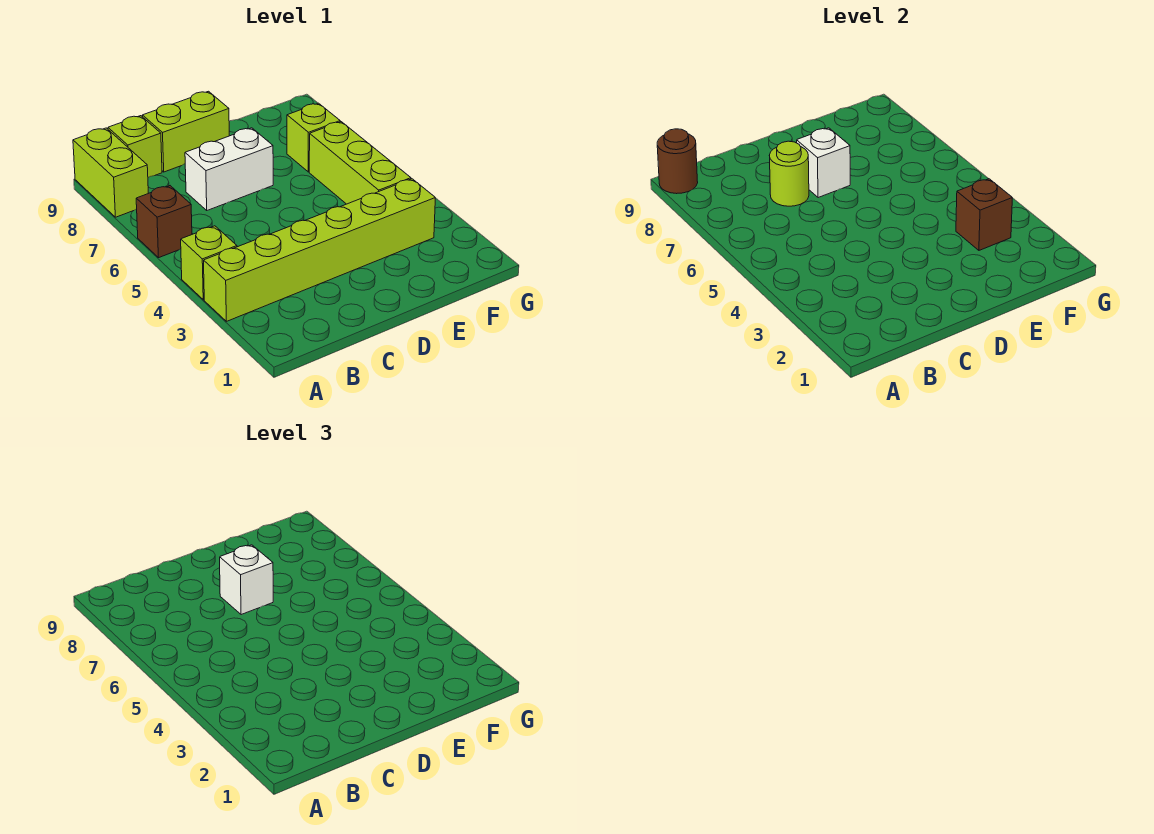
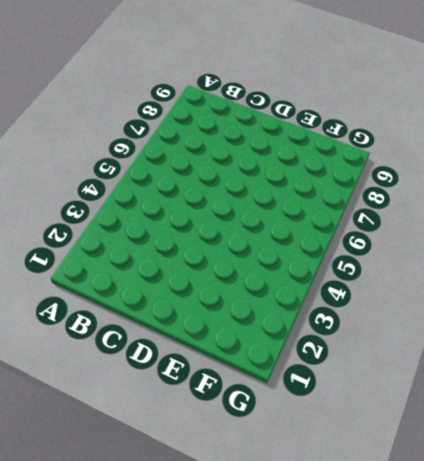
none -> lime 1x6 brick [204,179,435,321]
none -> lime 1x1 brick [181,226,237,300]
none -> brown 1x1 brick [136,186,192,258]

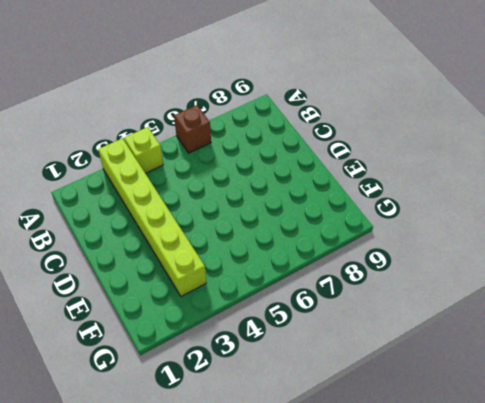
none -> lime 1x2 brick [73,128,148,217]
none -> lime 1x1 brick [108,116,162,178]
none -> white 1x2 brick [185,128,273,210]

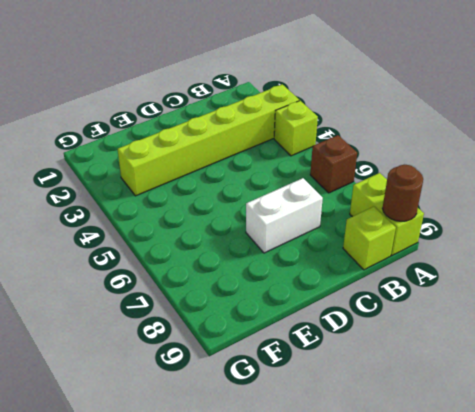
none -> lime 1x2 brick [142,91,229,172]
none -> lime 1x3 brick [309,122,411,204]
none -> lime 1x1 brick [287,103,340,172]

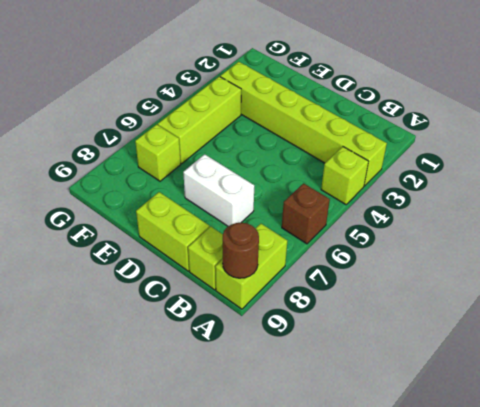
none -> lime 1x1 round brick [769,141,809,206]
none -> white 1x1 brick [797,128,850,198]
none -> brown 1x1 brick [956,179,1012,250]

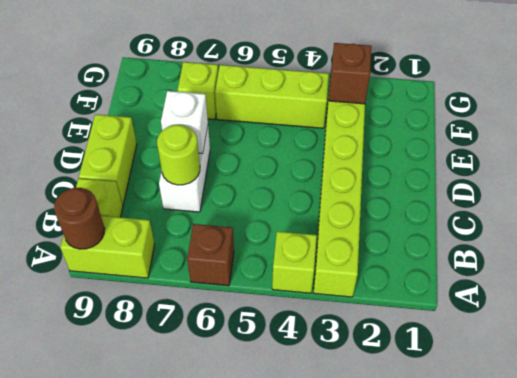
none -> white 1x1 brick [220,545,273,615]

